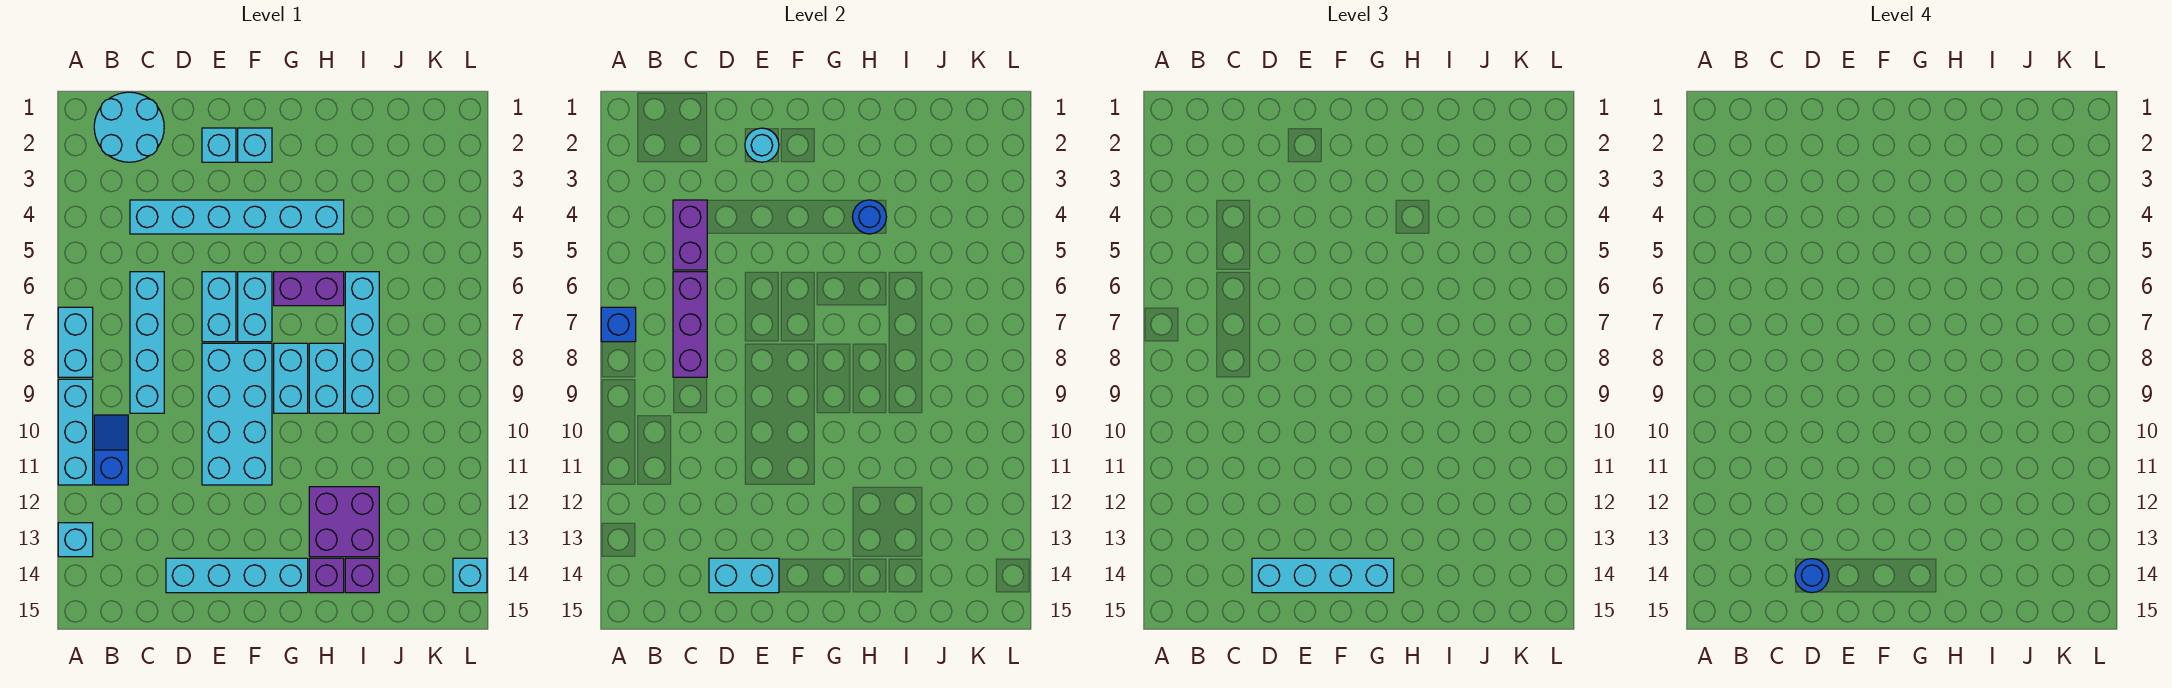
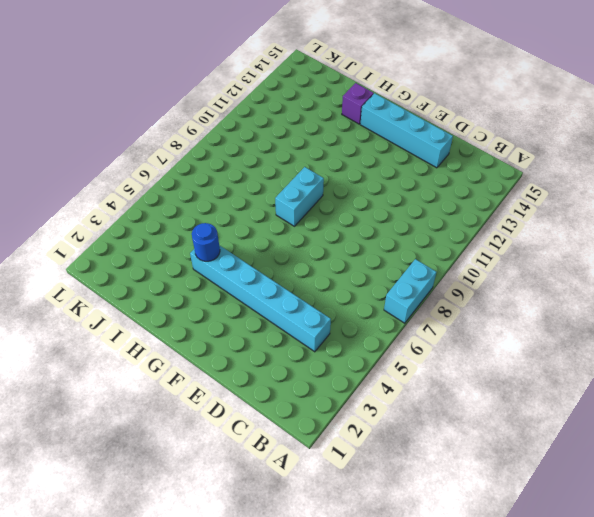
none -> cyan 1x3 brick [58,379,93,485]
none -> cyan 1x1 brick [58,523,93,557]
none -> cyan 2x2 round brick [94,92,164,162]

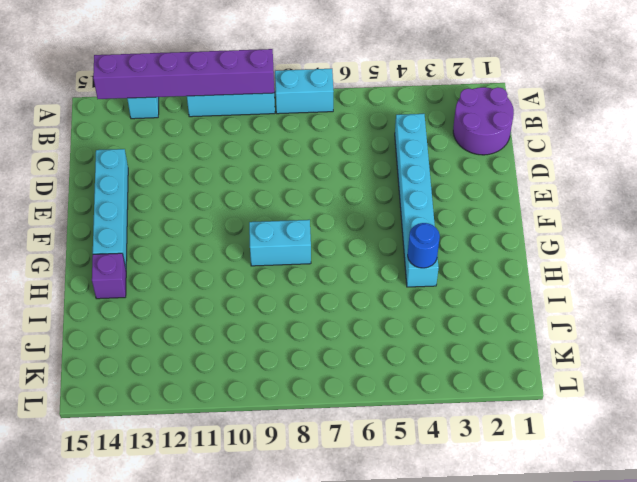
purple 1x6 brick [93,49,274,99] -> none
purple 2x2 round brick [453,87,514,155] -> cyan 2x2 round brick [94,92,164,162]
none -> blue 1x2 slope [94,415,128,485]
none -> cyan 1x4 brick [130,272,164,413]
none -> cyan 1x1 brick [202,128,236,162]

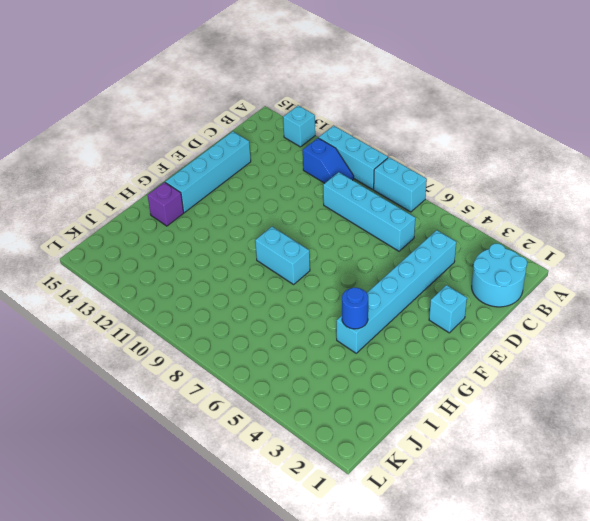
none -> cyan 1x2 brick [202,272,236,342]
none -> cyan 2x4 brick [202,343,272,485]
none -> cyan 1x1 brick [238,128,272,162]

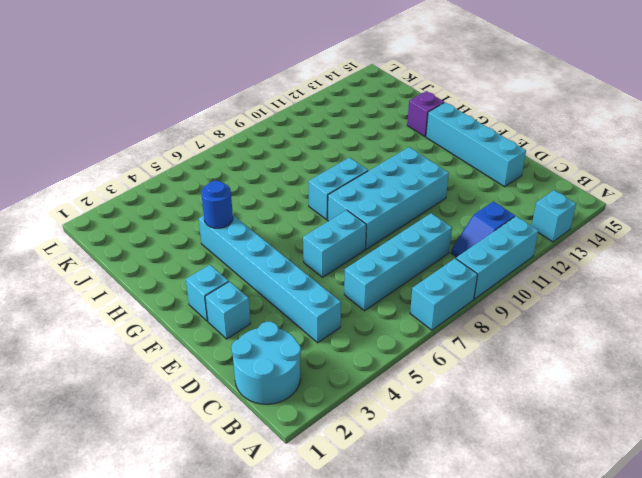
none -> cyan 1x2 brick [238,272,272,342]
none -> purple 1x2 brick [274,272,344,306]
none -> cyan 1x2 brick [309,343,344,413]

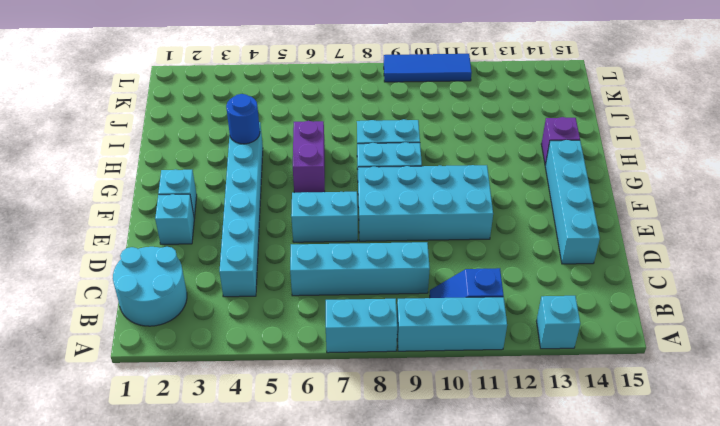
blue 1x3 tile [384,54,472,82] -> none
none -> cyan 1x2 brick [238,272,272,342]
none -> purple 2x2 brick [309,487,379,557]
none -> cyan 1x4 brick [345,272,379,413]

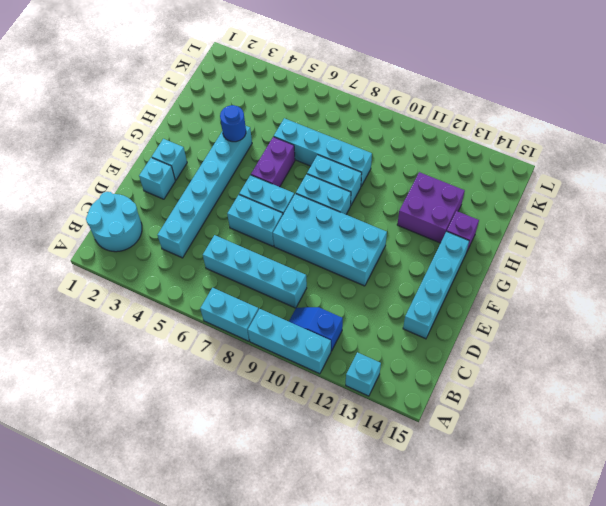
none -> purple 1x1 brick [345,558,379,593]
none -> cyan 1x1 brick [453,558,487,593]
none -> blue 1x1 brick [601,307,636,342]

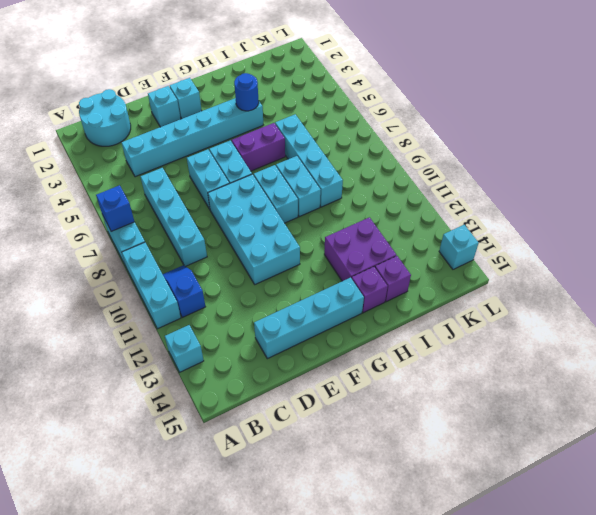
none -> purple 1x2 brick [673,200,707,270]
none -> purple 1x3 brick [673,272,707,377]
none -> cyan 1x2 brick [709,558,779,593]

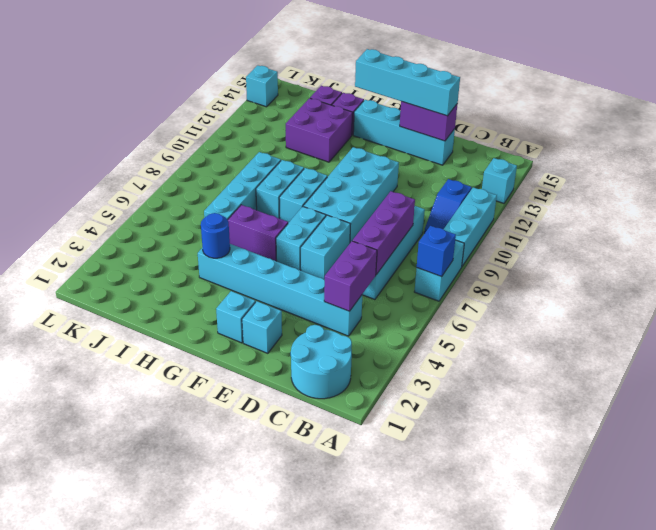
purple 1x2 brick [400,102,457,141] -> cyan 1x2 brick [709,558,779,593]
none -> cyan 1x1 round brick [745,128,779,162]
none -> blue 1x1 round brick [1795,559,1829,593]

